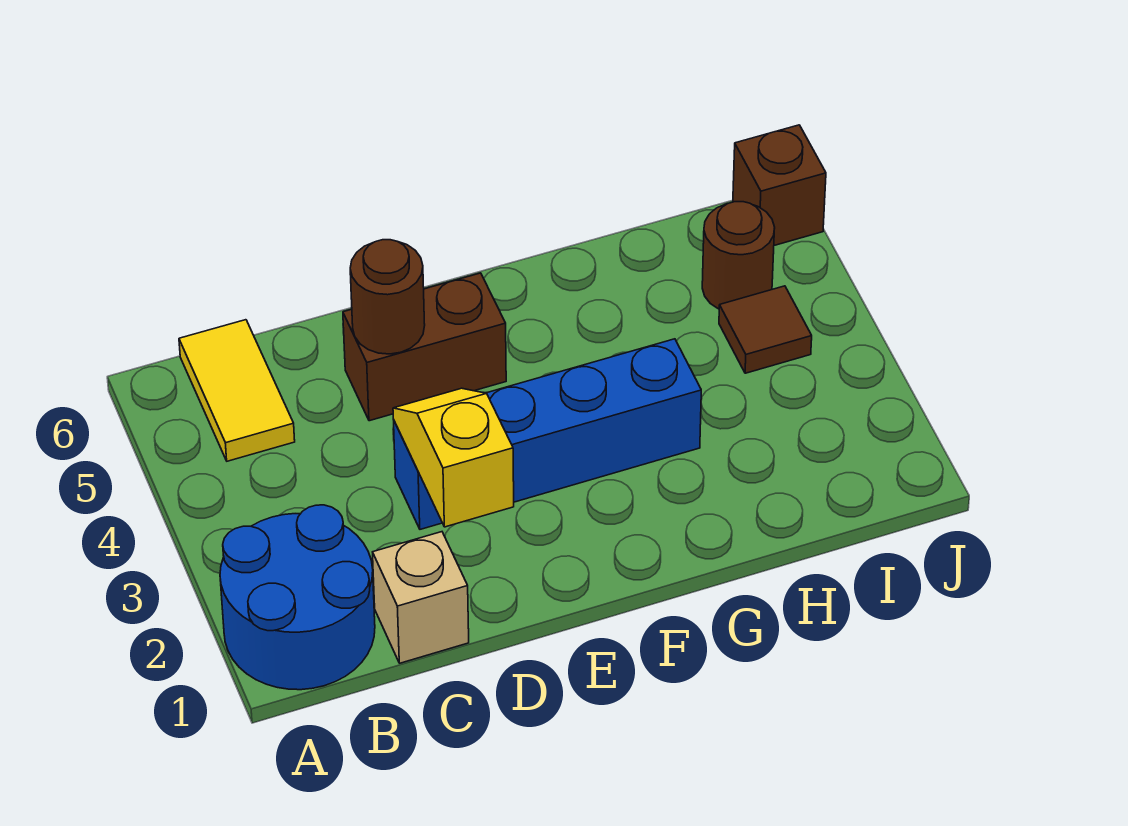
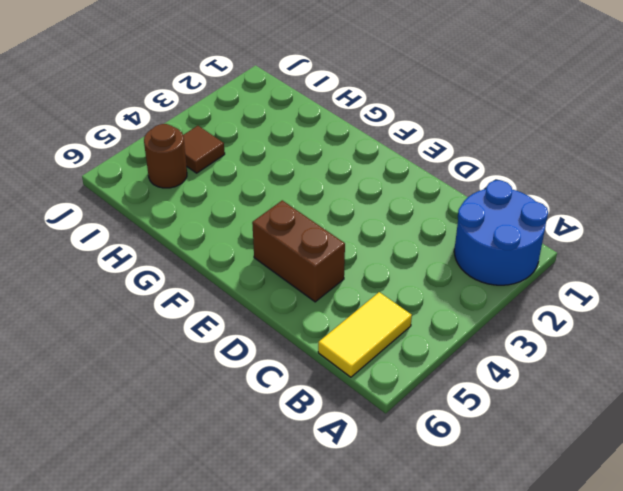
none -> tan 1x1 brick [373,532,469,663]
none -> blue 1x4 brick [394,339,701,529]

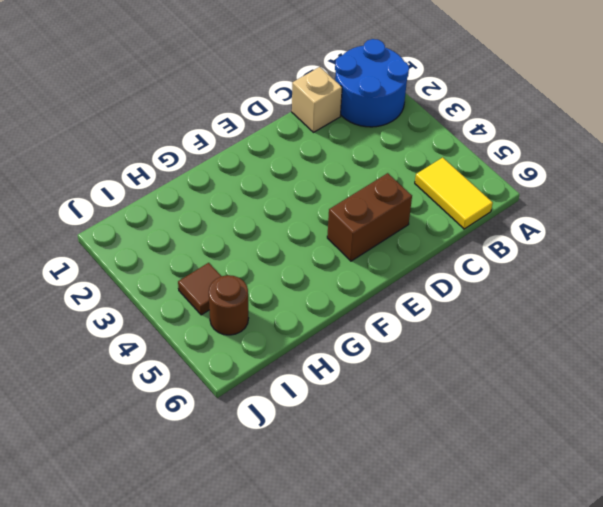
none -> blue 1x4 brick [394,339,701,529]
none -> brown 1x1 brick [733,125,826,245]

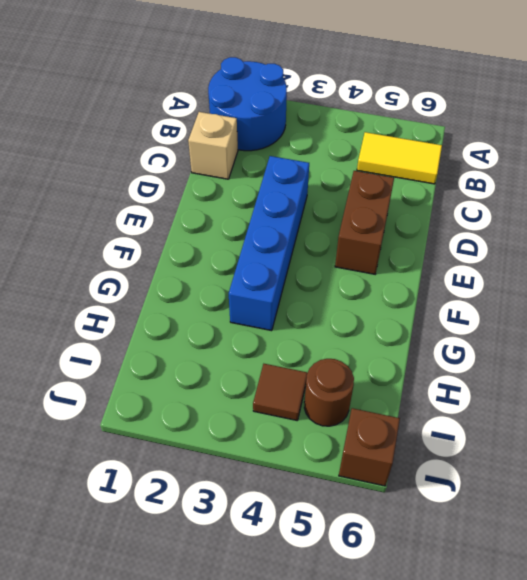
none -> yellow 1x2 slope [393,388,514,527]
none -> brown 1x1 round brick [350,240,425,354]

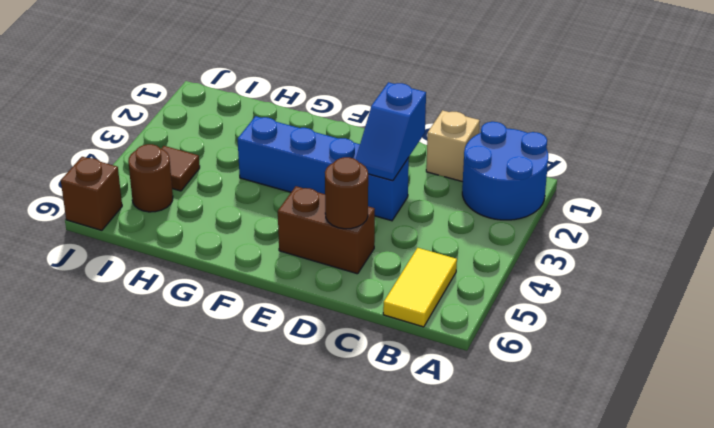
blue 1x2 slope [356,82,426,181] -> yellow 1x2 slope [393,388,514,527]

